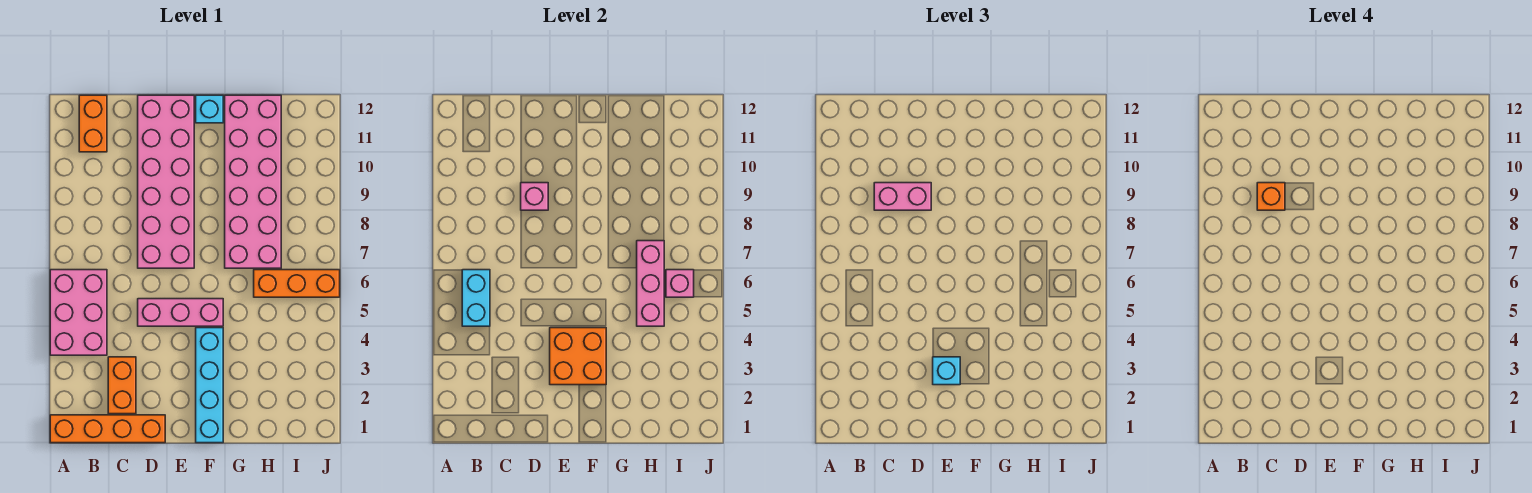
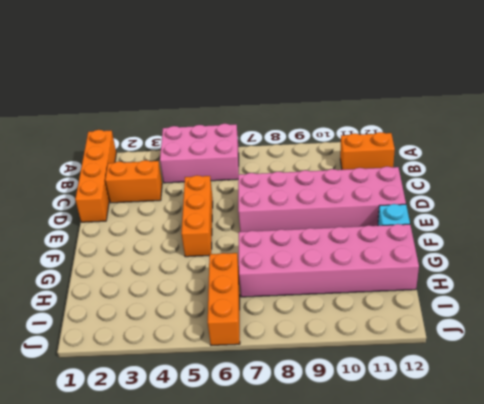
orange 1x3 brick [182,175,213,257] -> pink 1x3 brick [138,299,223,326]
none -> cyan 1x4 brick [196,328,223,443]
none -> cyan 1x2 brick [462,270,490,326]
none -> pink 1x1 brick [521,183,548,210]

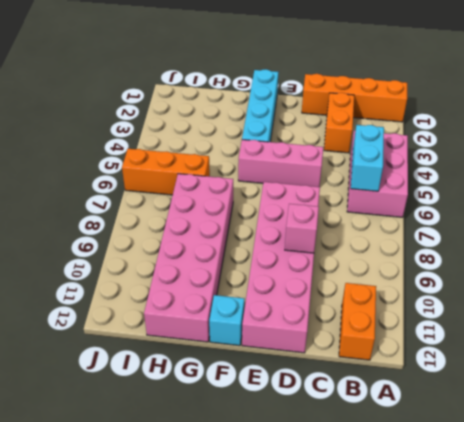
none -> orange 2x2 brick [550,328,606,385]
none -> pink 1x3 brick [637,241,664,326]
none -> pink 1x1 brick [666,270,694,297]

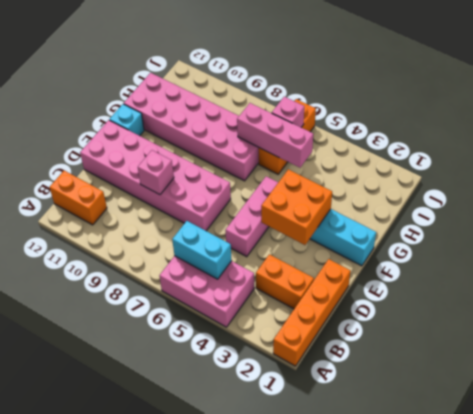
none -> pink 1x2 brick [874,183,931,210]
none -> cyan 1x1 brick [933,357,960,385]
none -> orange 1x1 brick [1257,183,1285,210]

